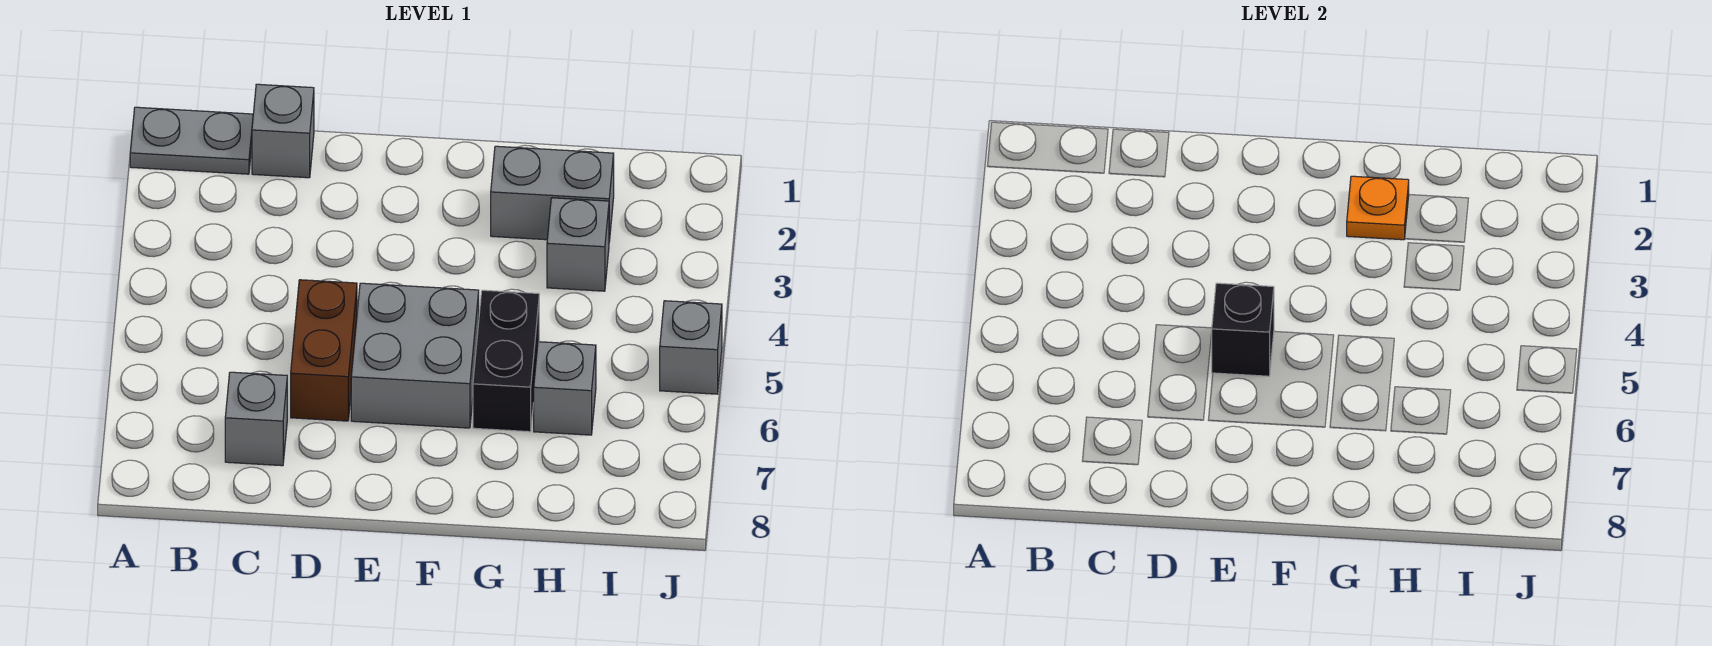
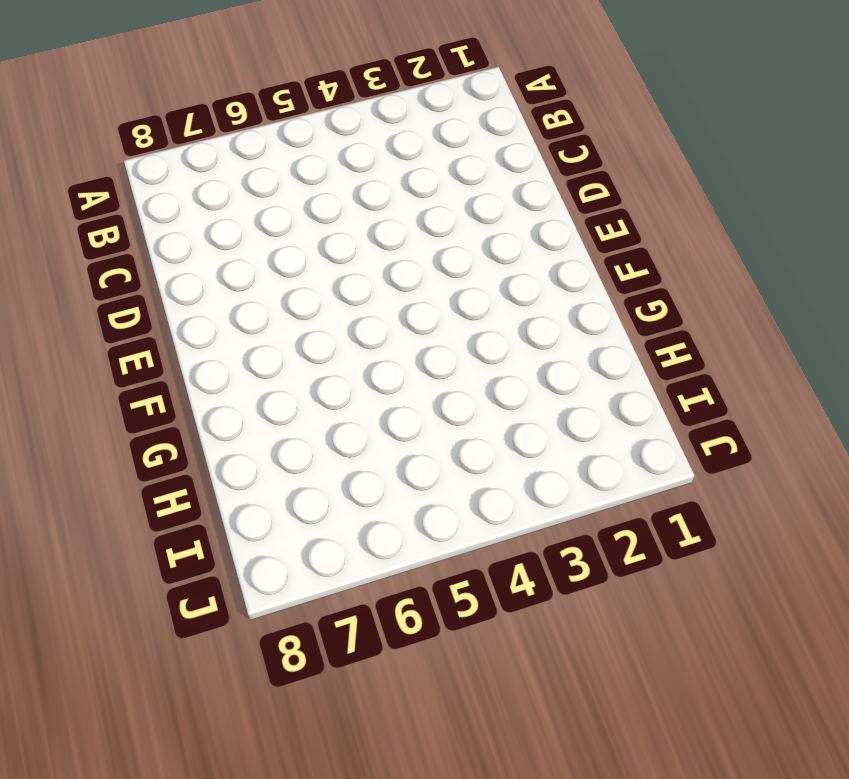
none -> grey 1x2 plate [130,107,253,174]
none -> grey 1x1 brick [252,84,314,178]
none -> grey 1x1 brick [225,372,287,466]

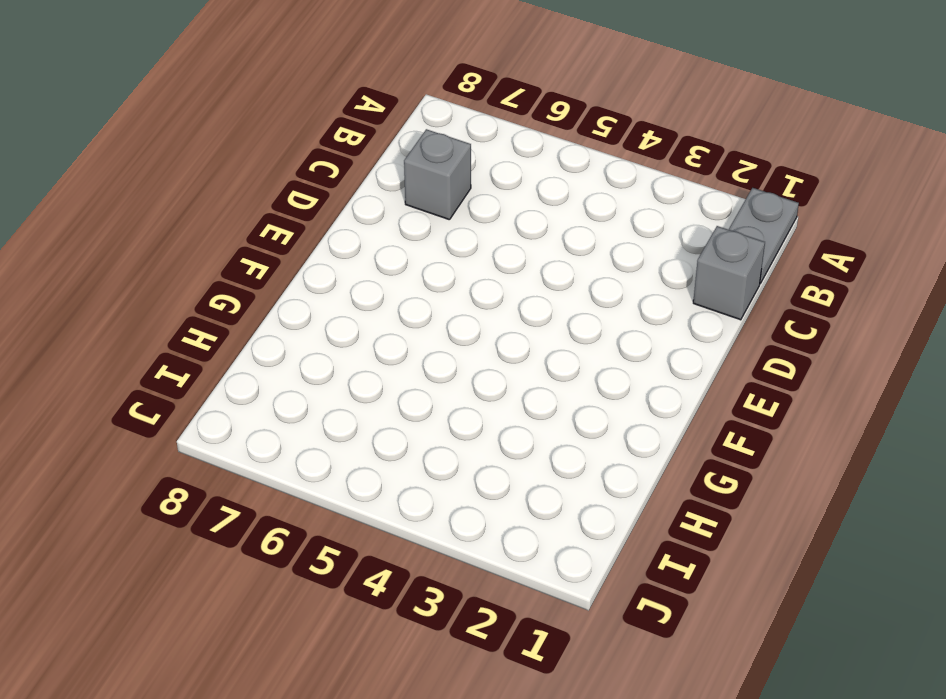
none -> brown 1x2 brick [291,280,357,421]
none -> grey 2x2 brick [351,283,479,428]
none -> grey 1x2 brick [491,146,614,241]

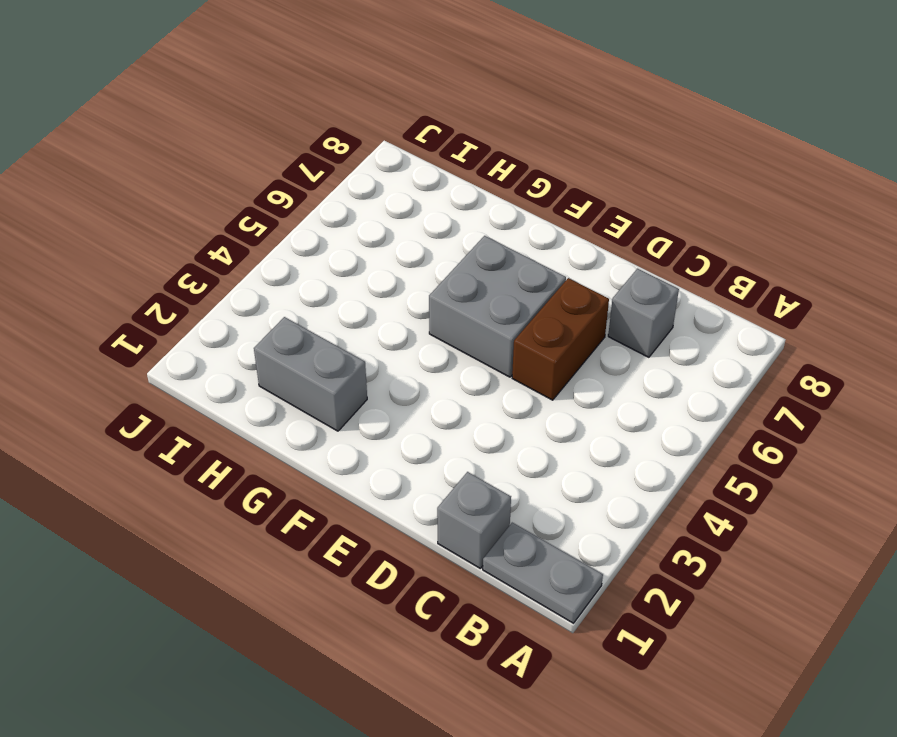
none -> black 1x2 brick [473,290,539,432]
none -> grey 1x1 brick [547,198,609,291]
none -> grey 1x1 brick [534,342,596,435]

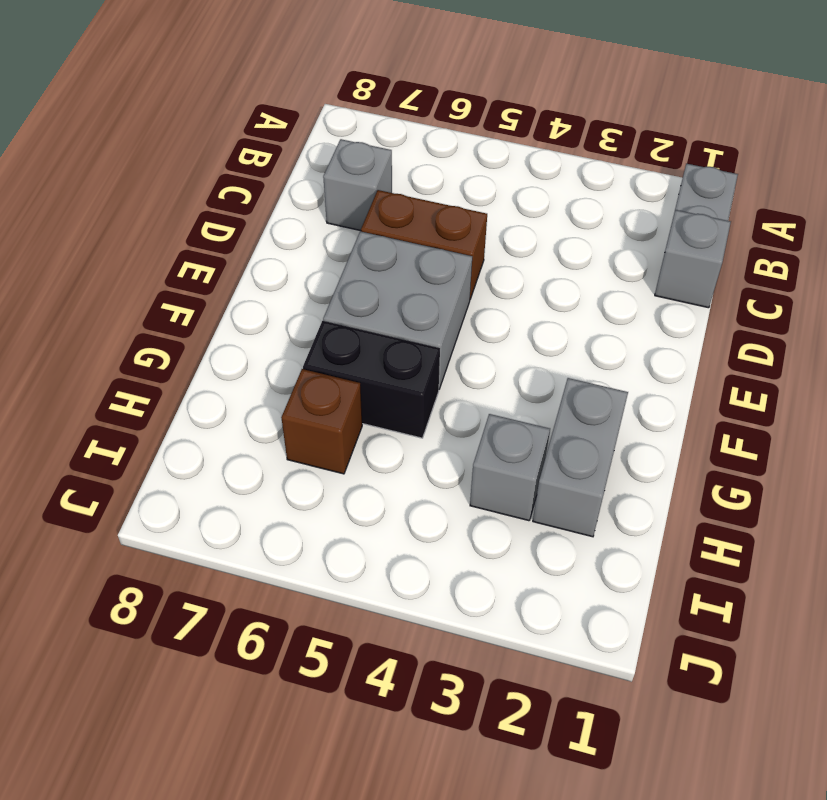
brown 1x1 brick [281,369,362,474] -> grey 1x1 brick [534,342,596,435]
none -> grey 1x1 brick [660,301,722,394]
none -> black 1x1 brick [1211,283,1274,376]
none -> orange 1x1 plate [1347,176,1409,240]

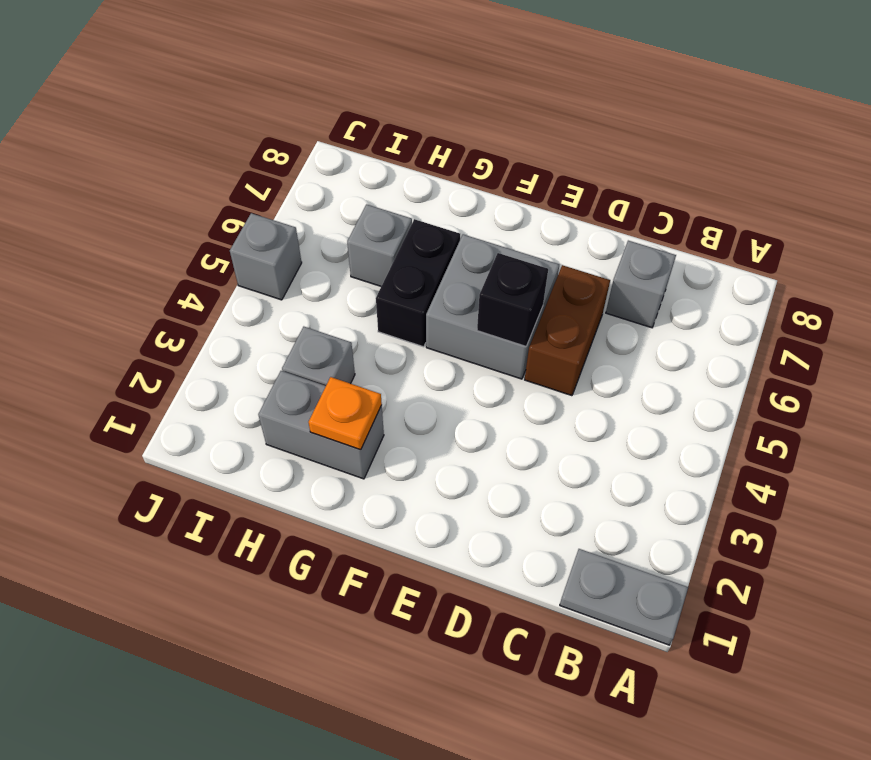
none -> grey 1x1 brick [252,84,314,178]

